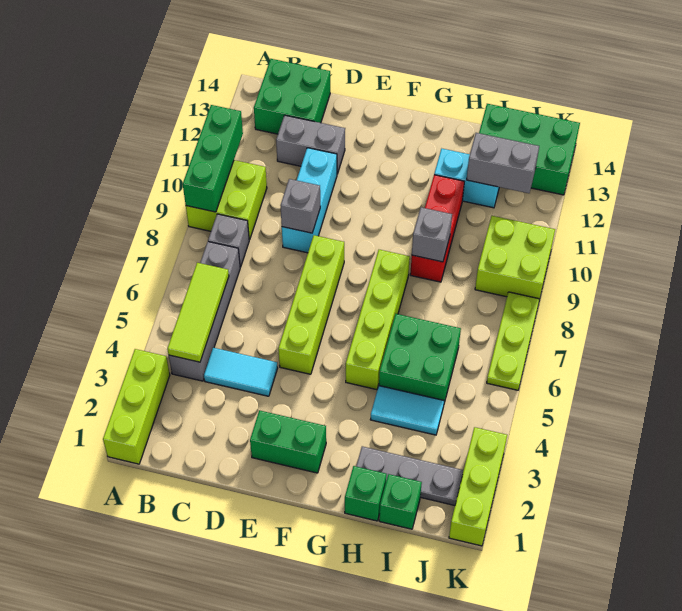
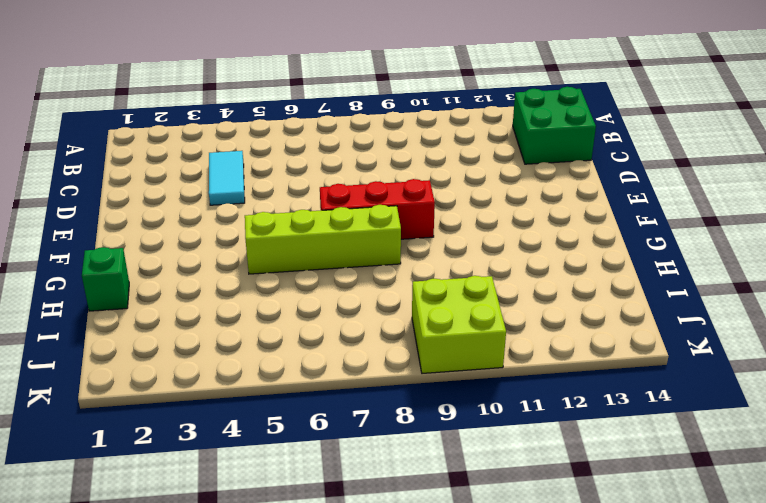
red 1x3 brick [320,179,435,239] -> red 1x3 brick moved to [410,175,464,282]
none -> lime 1x3 brick [103,349,170,464]
none -> lime 2x2 brick [186,160,267,240]
none -> grey 1x4 brick [169,242,240,381]

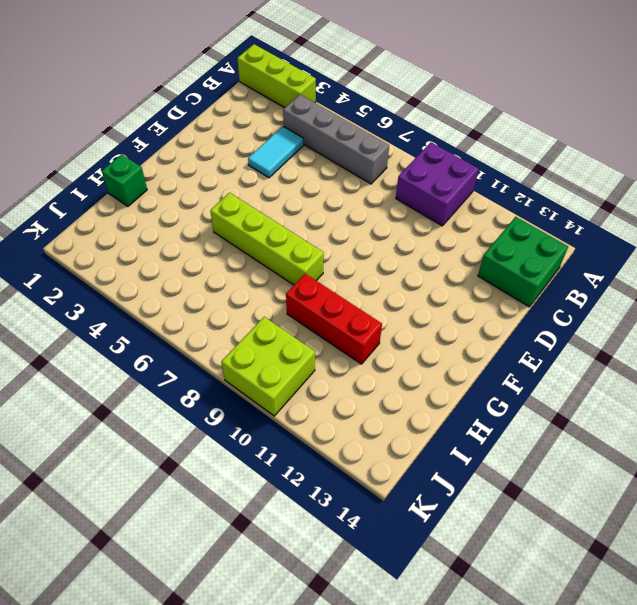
purple 2x2 brick [396,142,479,226] -> lime 2x2 brick [186,160,267,240]
none -> grey 1x1 brick [208,214,249,267]
none -> grey 1x2 brick [276,115,345,174]
none -> cyan 1x3 brick [282,148,337,253]

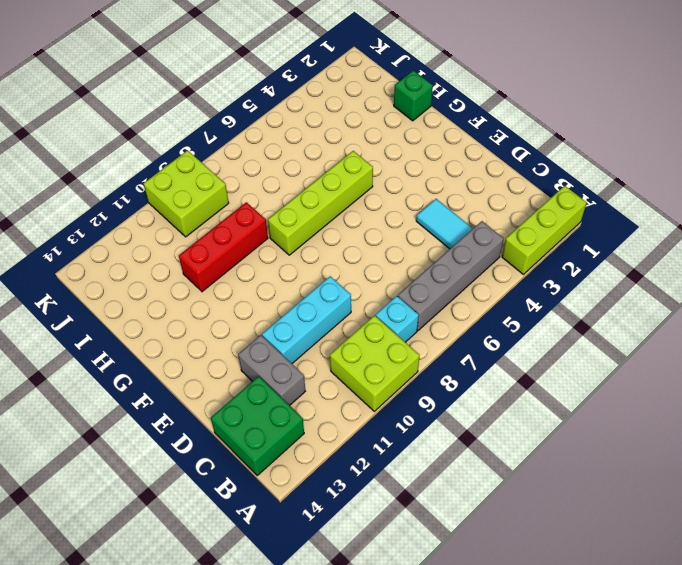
cyan 1x1 brick [376,296,419,342] -> grey 1x1 brick [208,214,249,267]
none -> green 1x2 brick [250,410,326,473]
none -> lime 1x4 brick [278,235,344,374]
none -> grey 1x3 plate [356,446,463,505]

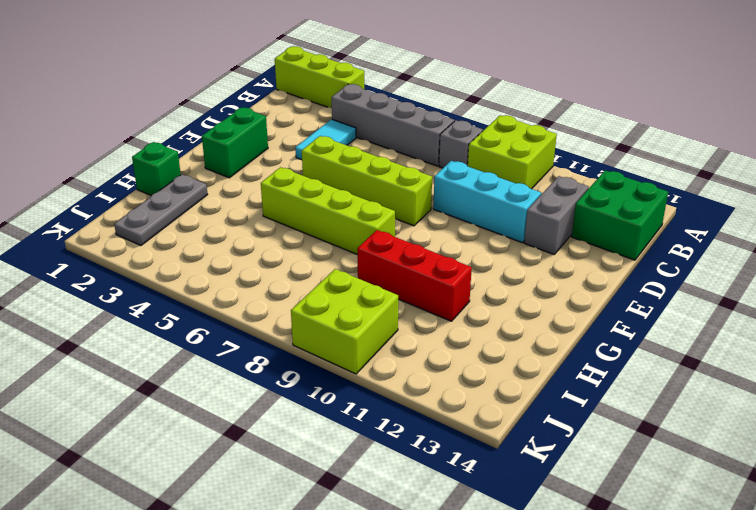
none -> cyan 1x2 tile [370,386,444,435]
none -> green 2x2 brick [379,314,461,403]
none -> cyan 1x2 brick [434,149,499,208]

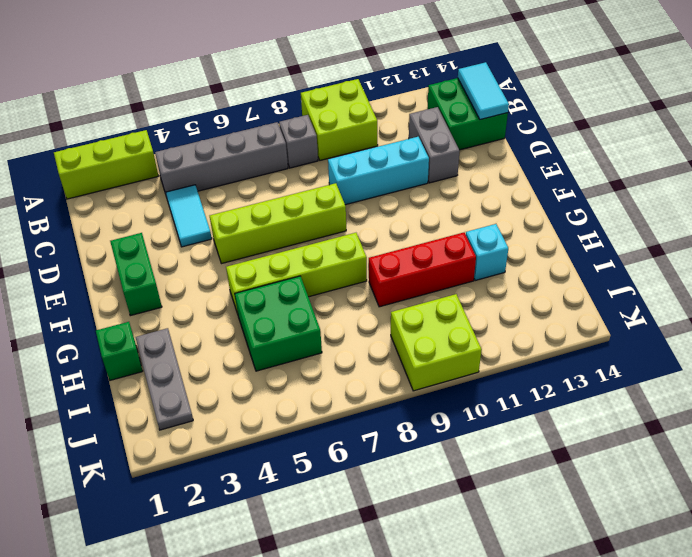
cyan 1x2 tile [458,62,509,120] -> cyan 1x2 tile moved to [370,386,444,435]
cyan 1x1 brick [466,224,508,281] -> cyan 1x2 brick [434,149,499,208]
none -> green 1x1 brick [379,474,422,529]
none -> green 2x3 brick [479,104,580,195]
none -> lime 1x3 brick [449,427,507,546]

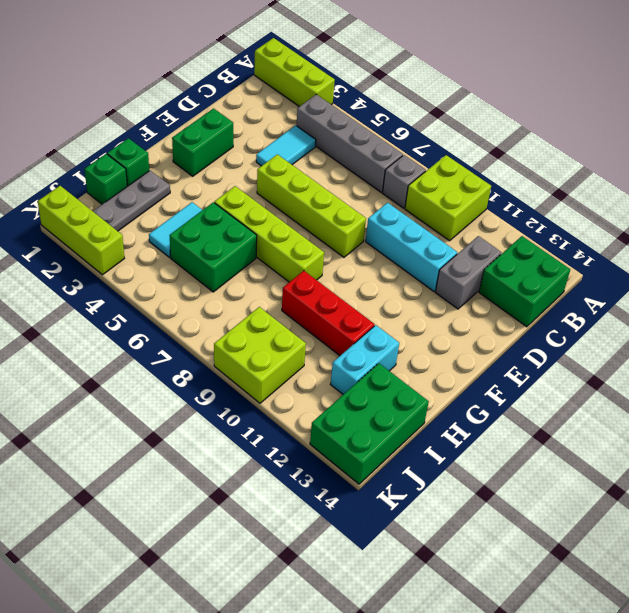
none -> lime 1x3 plate [487,292,539,390]
none -> green 1x3 brick [183,105,243,212]
none -> lime 1x3 tile [167,263,229,362]

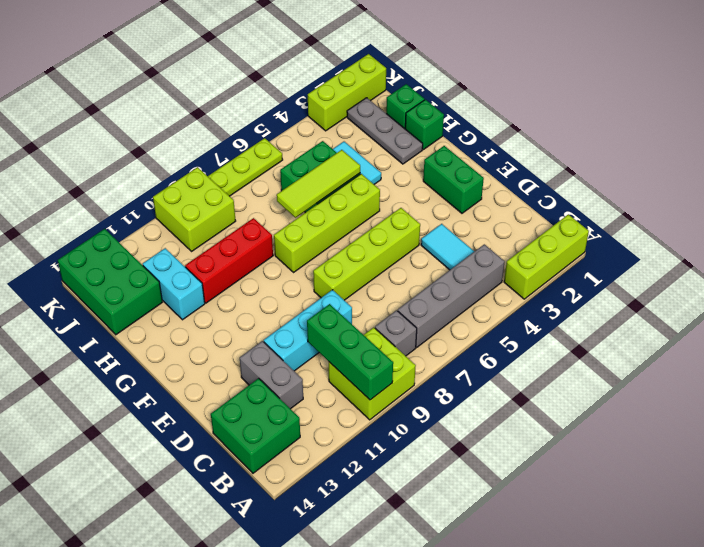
green 1x3 brick [307,304,393,400] -> green 1x3 brick turned to [183,105,243,212]
lime 1x3 tile [277,150,360,218] -> lime 1x3 tile moved to [167,263,229,362]
none -> grey 1x1 brick [280,179,320,233]
none -> grey 1x1 brick [412,207,452,262]
none -> grey 1x2 brick [467,133,539,193]

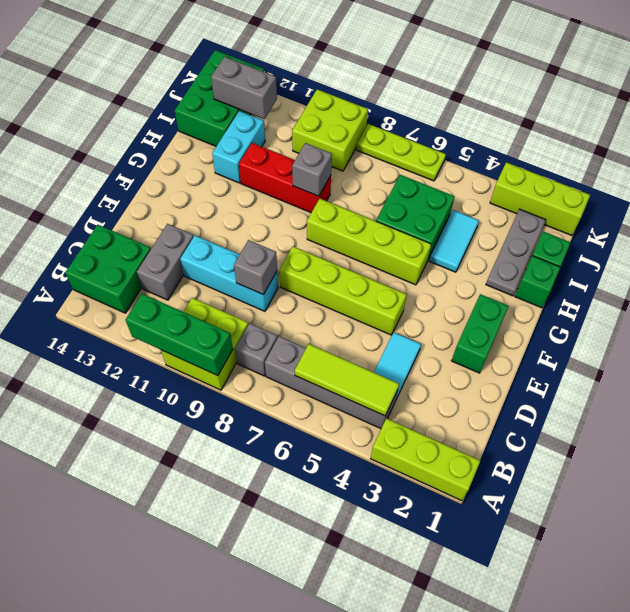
grey 1x2 brick [211,57,277,119] -> grey 1x2 brick turned to [467,133,539,193]

